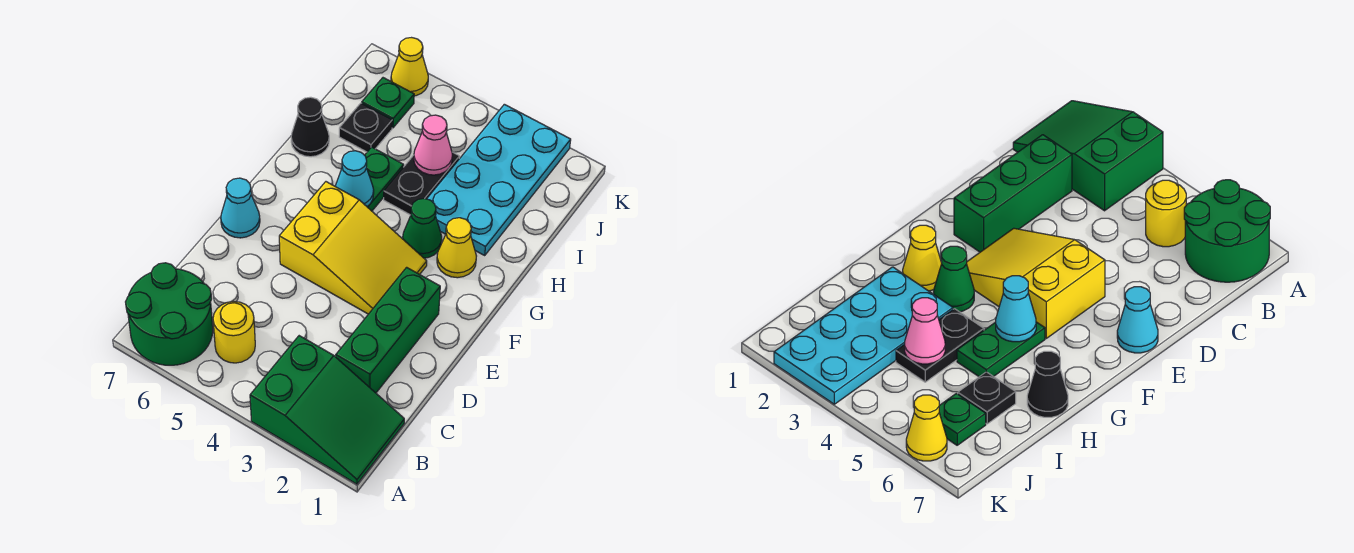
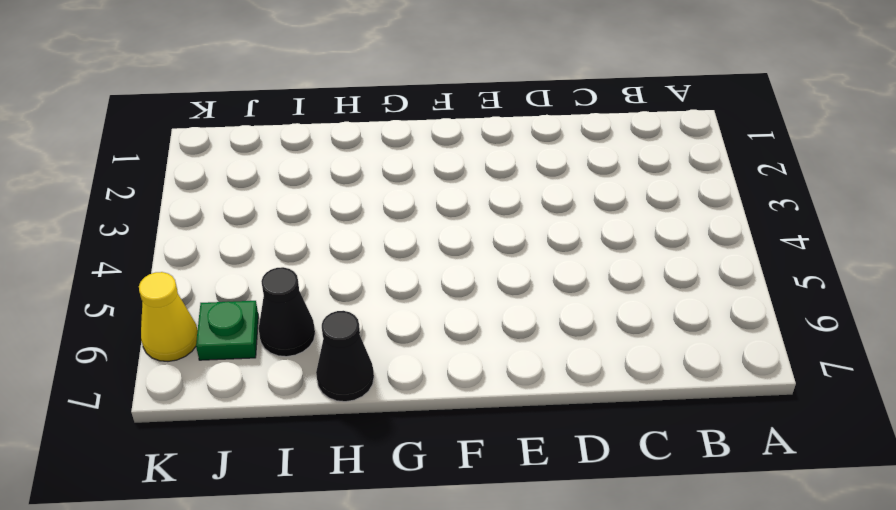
black 1x1 cone [259,267,315,357] -> black 1x1 plate [339,103,392,152]
none -> green 2x3 slope [250,336,404,484]
none -> green 2x2 round brick [126,263,213,365]
none -> yellow 1x1 round brick [213,302,255,363]

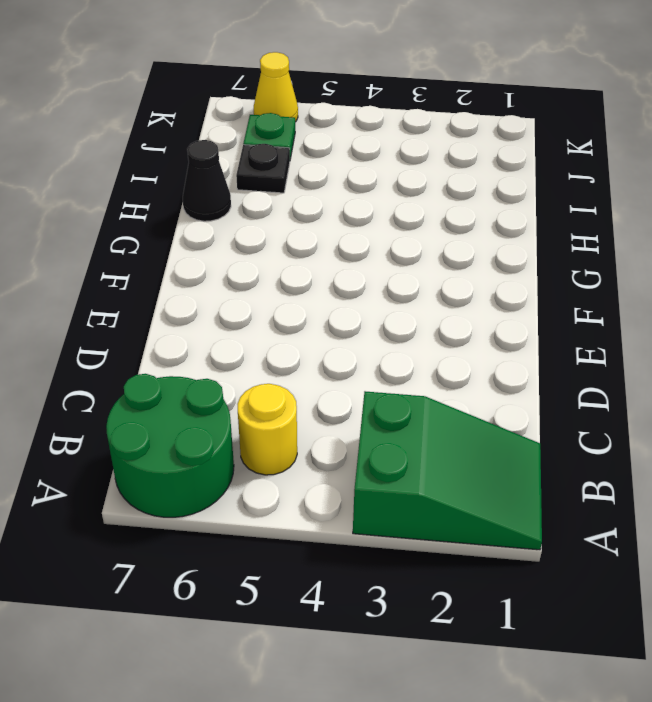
none -> green 1x3 brick [336,267,440,393]
none -> yellow 2x3 slope [279,182,427,314]
none -> cyan 1x1 cone [221,178,260,238]

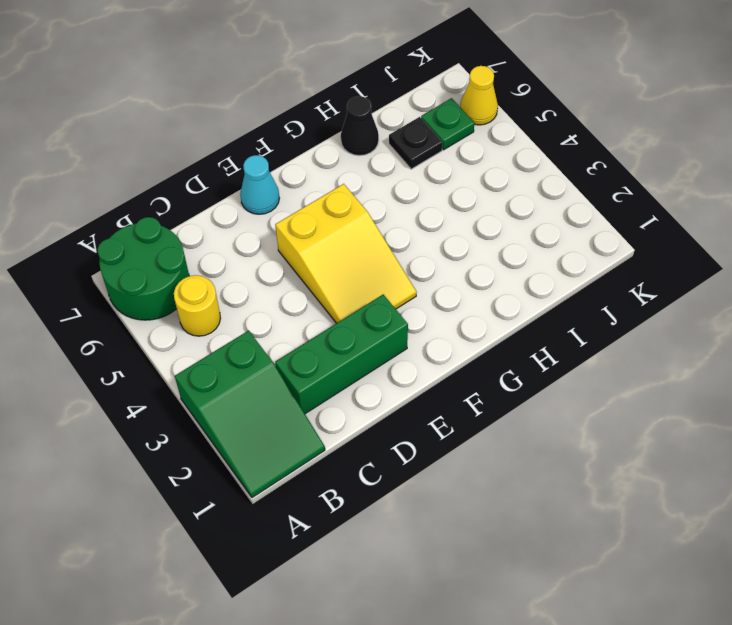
none -> yellow 1x1 cone [437,218,476,278]
none -> green 1x1 cone [403,199,442,258]
none -> green 1x2 plate [365,147,404,211]

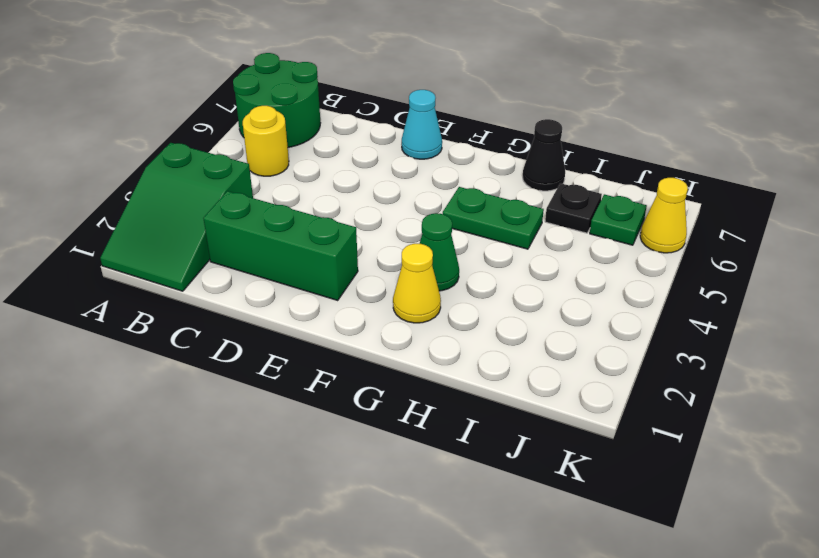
none -> yellow 2x3 slope [279,182,427,314]
none -> cyan 2x4 plate [427,104,571,255]
none -> black 1x2 plate [384,152,460,215]

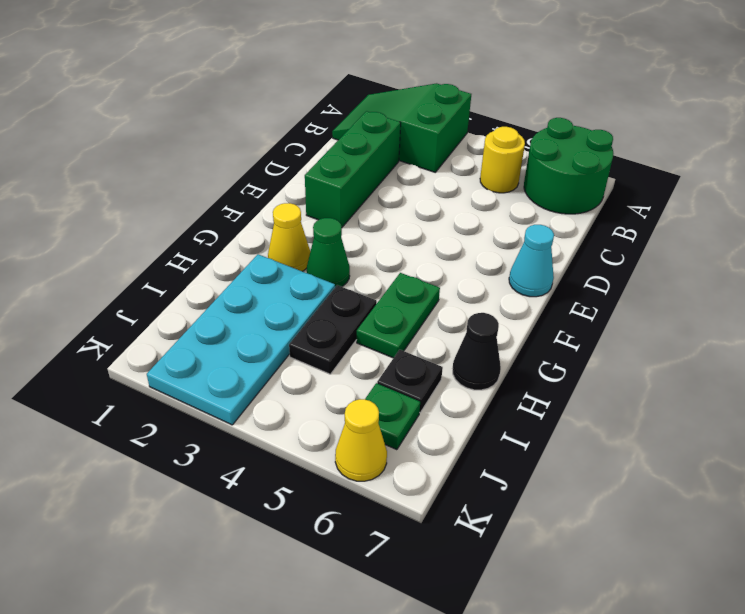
none -> yellow 2x3 slope [279,182,427,314]
none -> cyan 1x1 cone [335,151,374,206]
none -> pink 1x1 cone [414,115,452,175]

